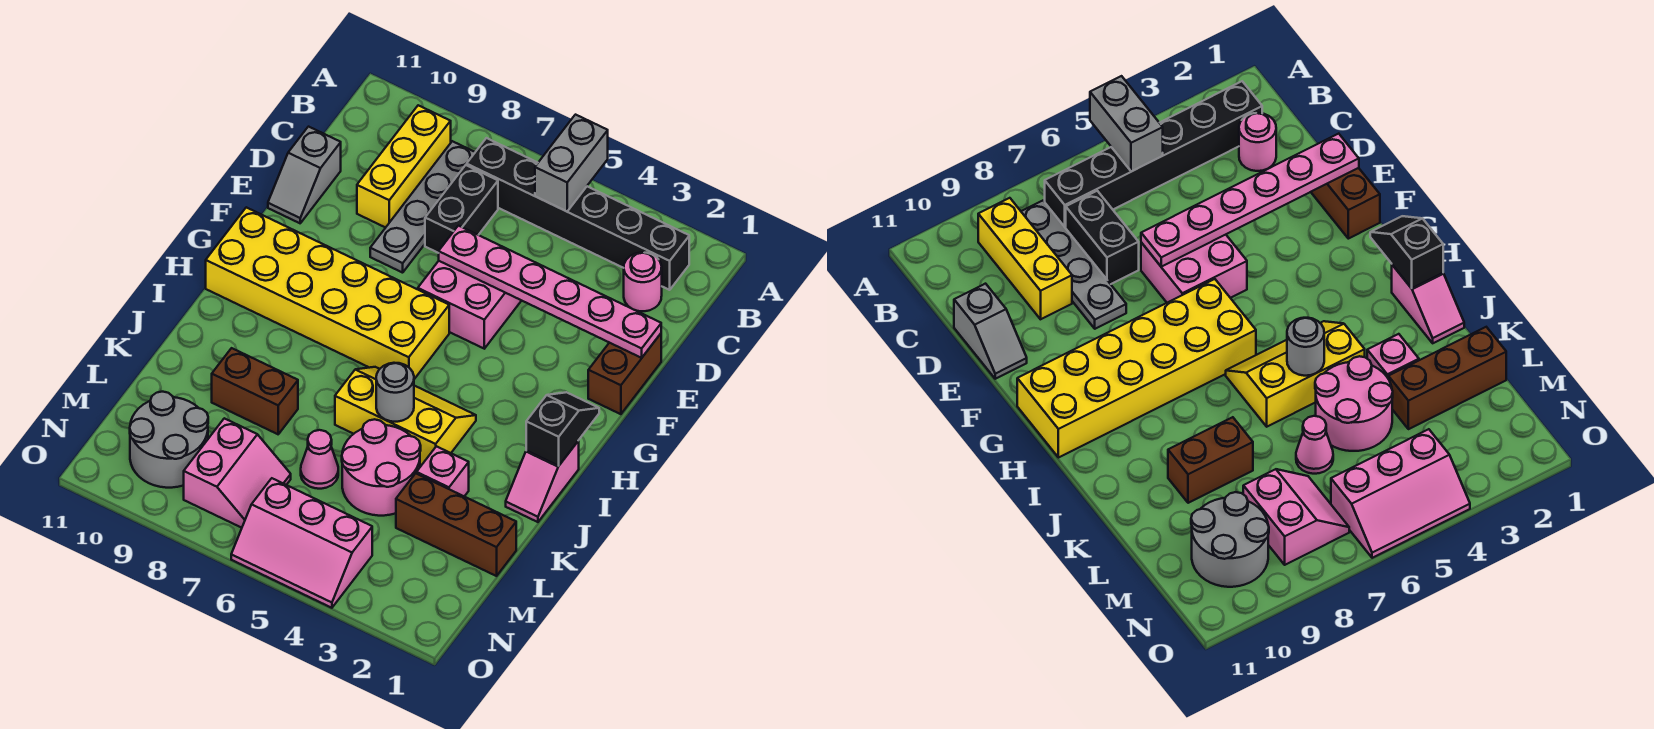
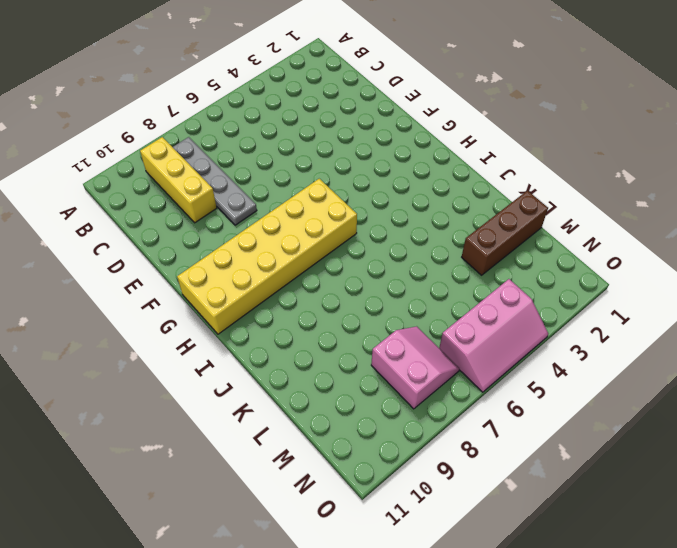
none -> black 1x6 brick [467,138,689,290]
none -> pink 1x1 round brick [624,252,662,311]
none -> black 1x2 brick [425,165,498,253]

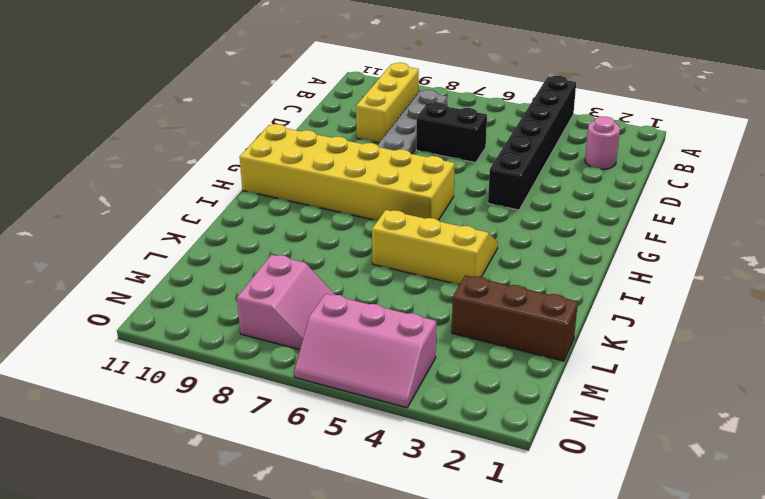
black 1x6 brick [488,76,576,210] -> black 1x6 brick turned to [467,138,689,290]
black 1x2 brick [416,102,487,163] -> black 1x2 brick turned to [425,165,498,253]
none -> grey 1x2 slope [268,127,341,223]
none -> brown 1x2 brick [588,334,661,414]
none -> pink 2x2 brick [418,261,521,349]

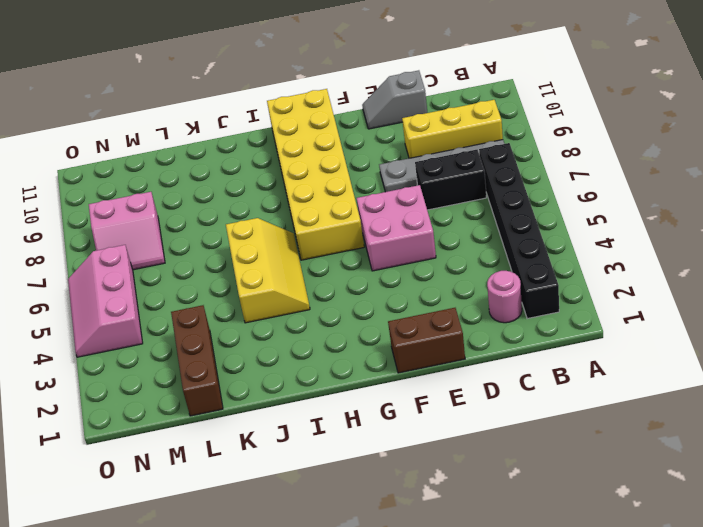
none -> pink 1x2 slope [506,441,579,522]
none -> pink 1x1 brick [417,446,469,496]
none -> pink 2x2 round brick [342,419,421,516]

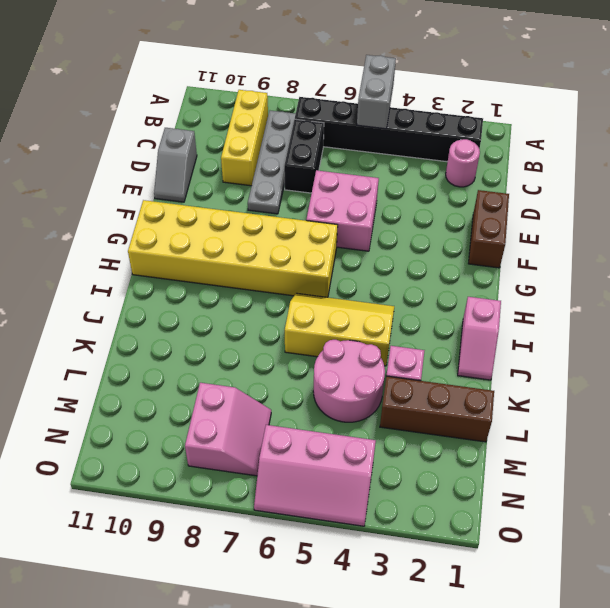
none -> brown 1x2 brick [212,348,298,434]
none -> pink 1x1 cone [301,430,338,489]
none -> grey 2x2 round brick [130,392,208,488]

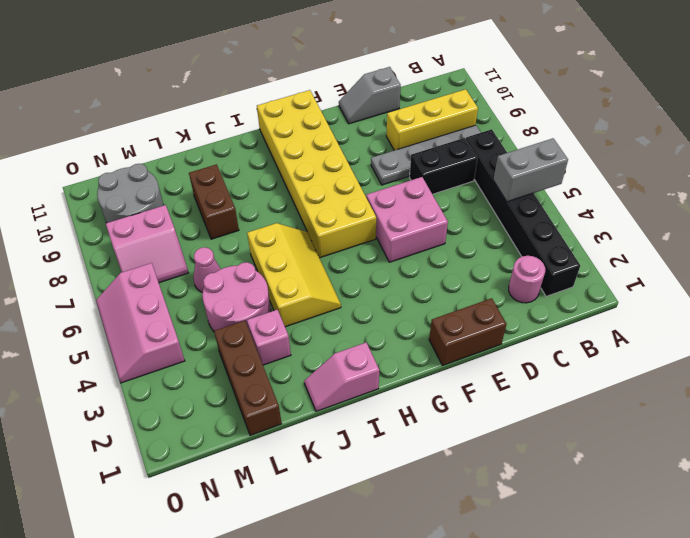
none -> pink 1x6 plate [439,226,661,358]
none -> black 1x2 slope [526,392,599,466]
none -> grey 1x1 round brick [376,363,414,422]

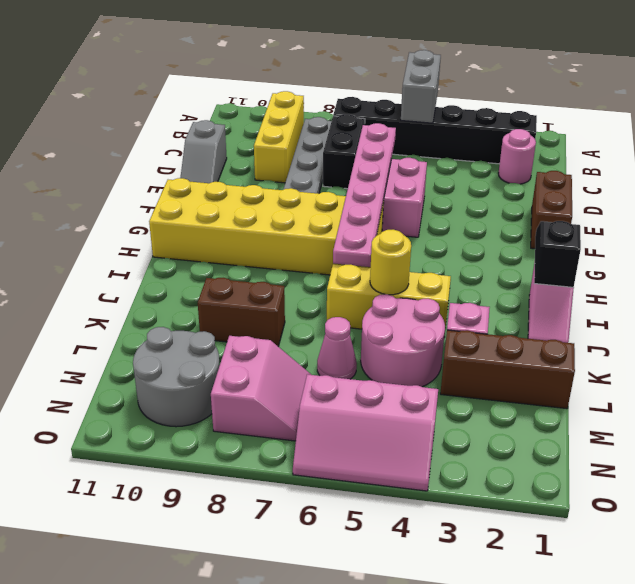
pink 1x6 plate [333,123,396,267] -> pink 1x6 plate turned to [439,226,661,358]
yellow 1x1 round brick [370,230,411,295] -> grey 1x1 round brick [376,363,414,422]

